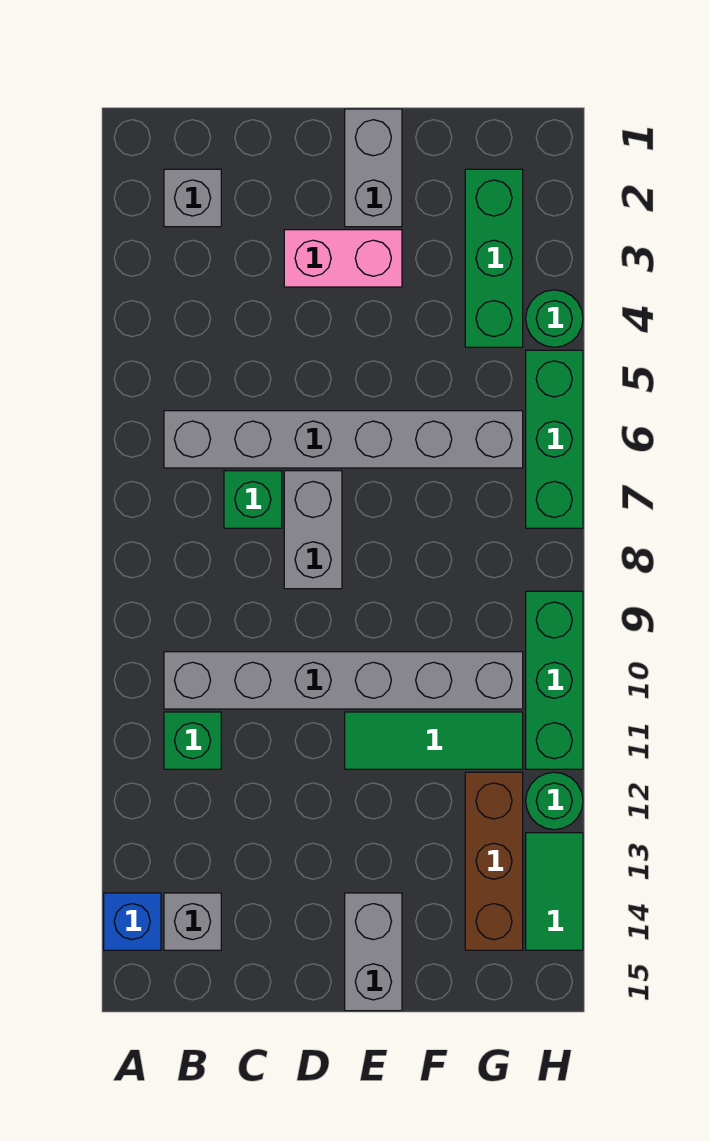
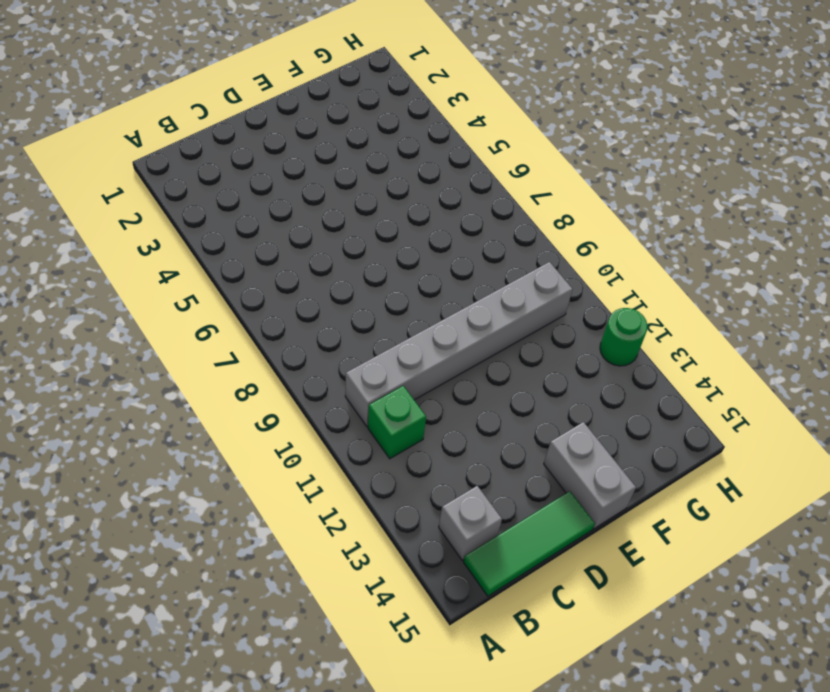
green 1x3 tile [464,491,595,596] -> green 1x3 tile moved to [345,712,523,769]
none -> blue 1x1 brick [104,893,161,950]
none -> grey 1x1 brick [164,169,221,227]
none -> grey 1x6 brick [164,411,523,468]

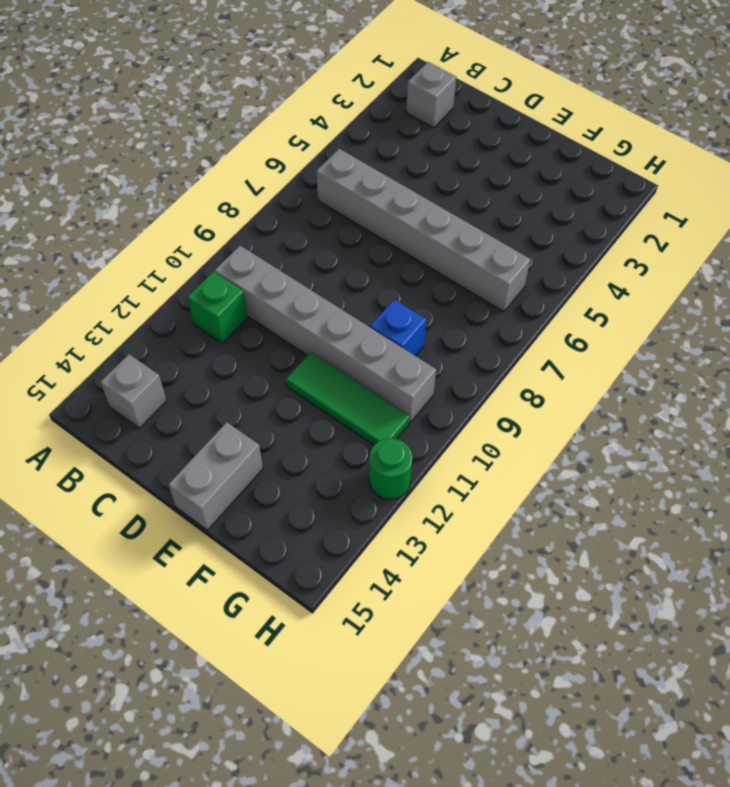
blue 1x1 brick [370,299,426,356] -> blue 1x1 brick moved to [104,893,161,950]
none -> green 1x1 brick [224,471,282,528]
none -> pink 1x2 brick [284,230,402,287]
none -> grey 1x2 brick [284,471,342,589]

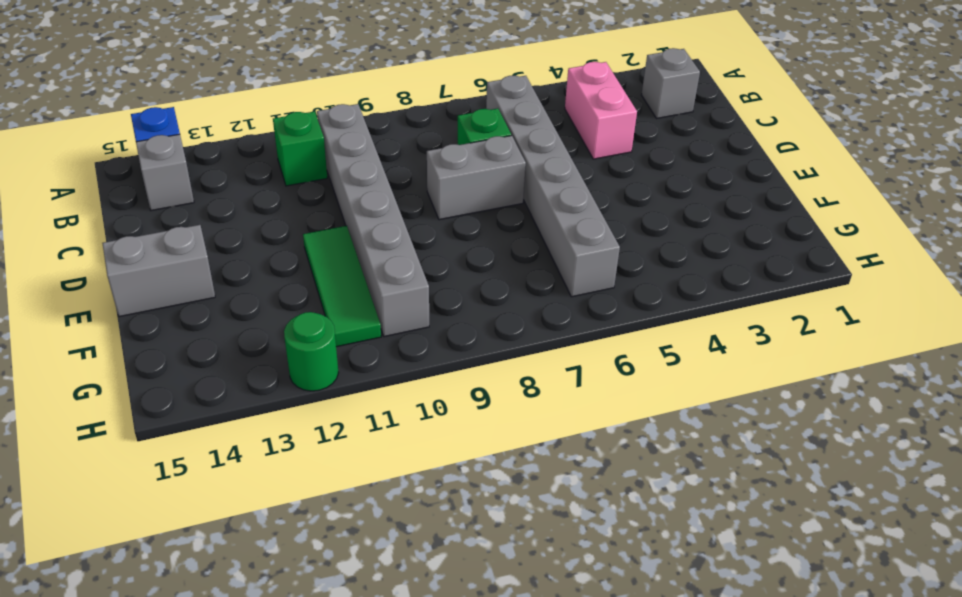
pink 1x2 brick [565,62,637,159] -> pink 1x2 brick moved to [284,230,402,287]
none -> grey 1x2 brick [345,109,402,227]
none -> green 1x3 brick [465,169,523,347]
none -> brown 1x3 brick [465,772,523,950]

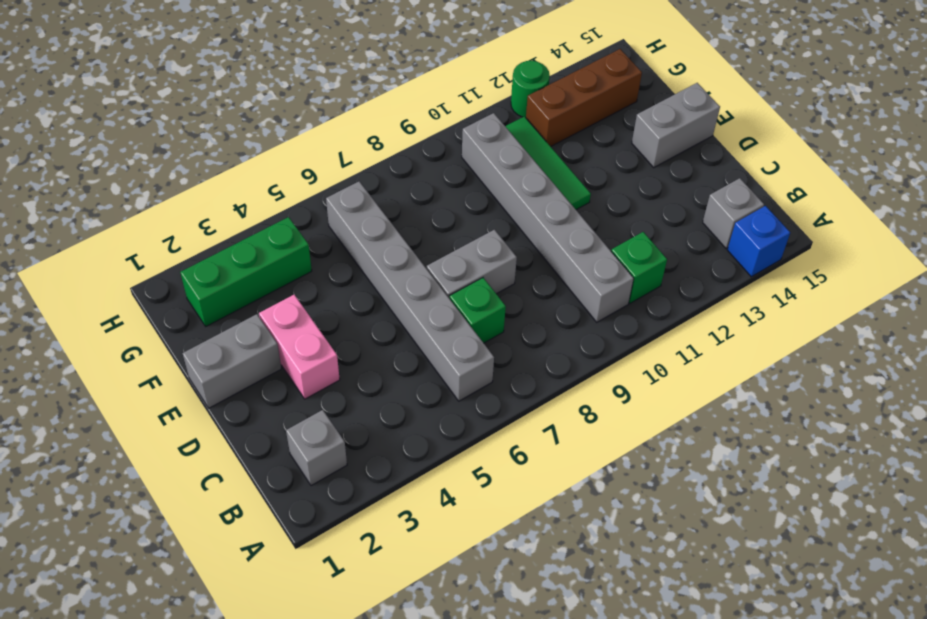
none -> green 1x1 round brick [526,290,583,347]
none -> green 1x3 brick [526,350,583,528]
none -> green 1x3 brick [526,591,583,769]

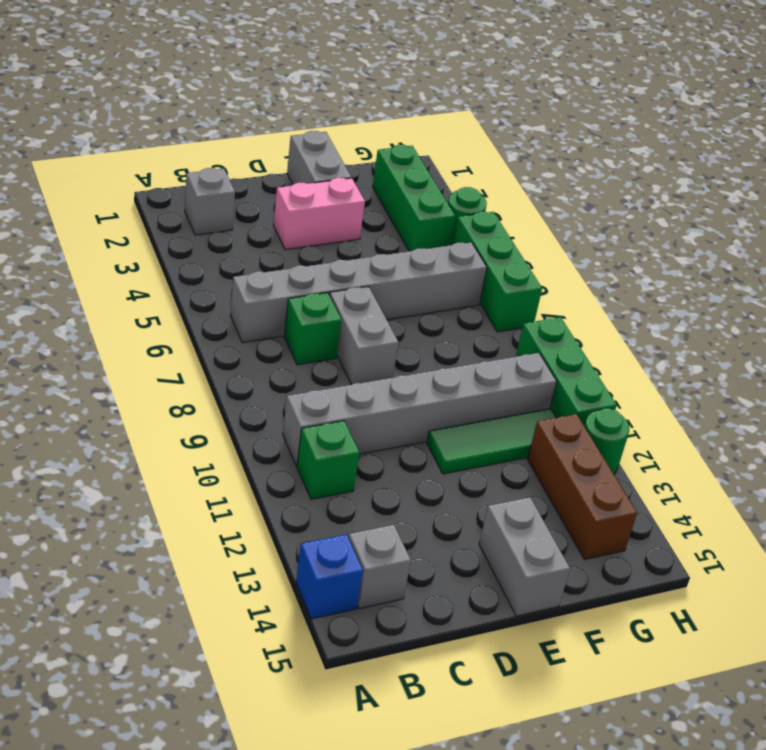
none -> green 1x2 tile [526,833,583,950]

